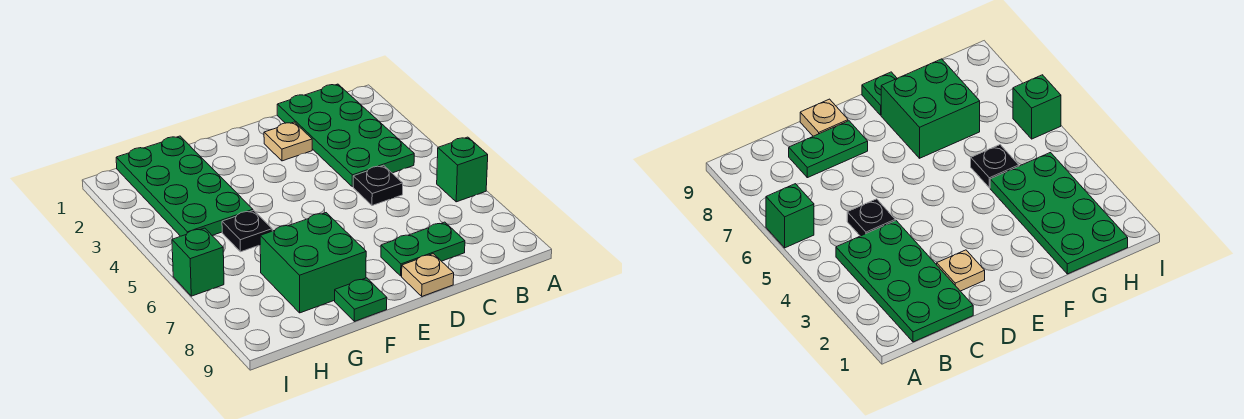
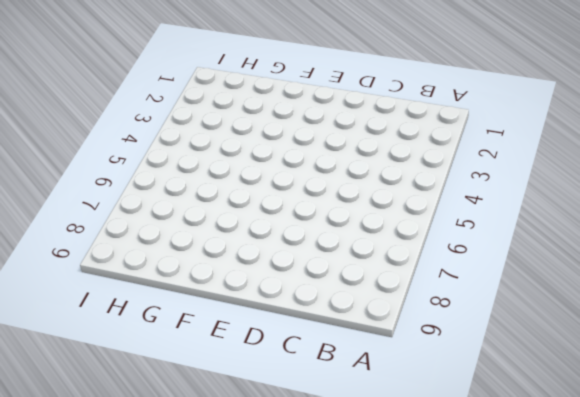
none -> green 1x1 brick [437,137,488,202]
none -> green 2x4 plate [277,84,414,187]

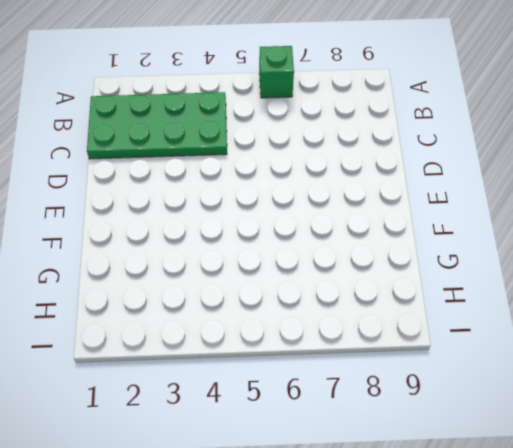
none -> black 1x1 plate [353,165,403,206]
none -> green 1x2 plate [381,222,465,276]

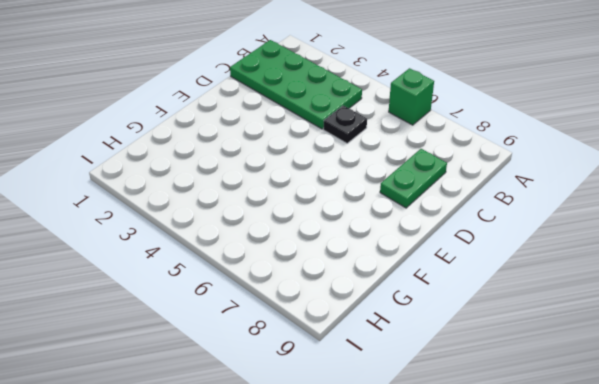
none -> tan 1x1 plate [264,122,312,161]
none -> tan 1x1 plate [402,254,454,296]

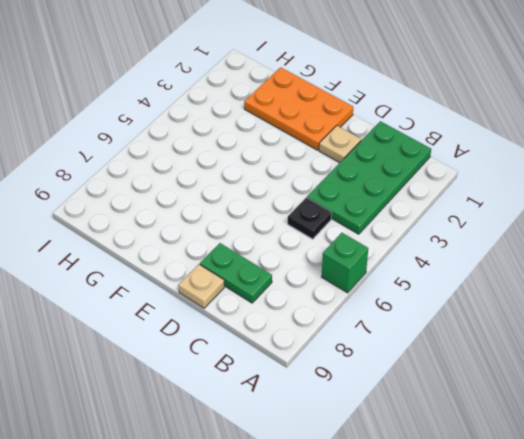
orange 2x3 plate [244,67,353,150] -> green 2x4 plate [116,136,253,236]
none -> green 2x2 brick [260,213,366,313]
none -> green 1x1 plate [335,278,387,321]

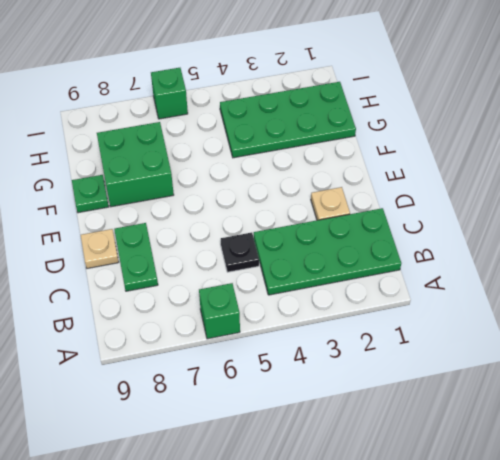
none -> black 1x1 plate [222,210,272,252]

